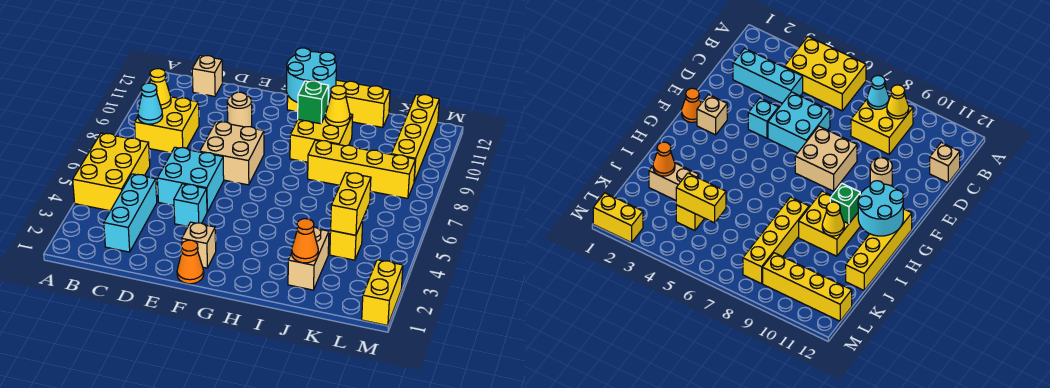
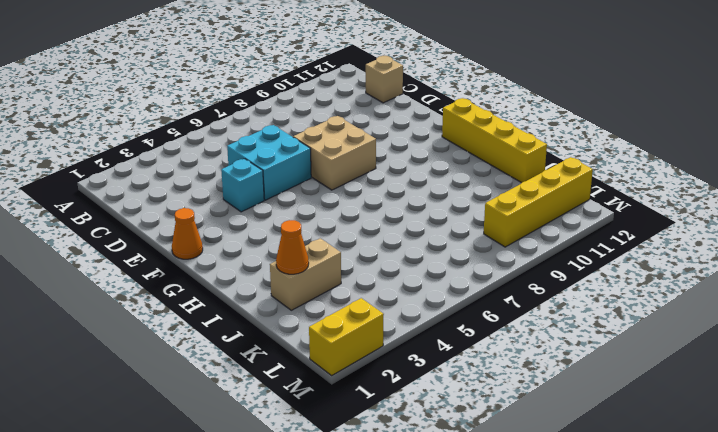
none -> yellow 2x3 brick [73,133,150,211]
none -> yellow 2x2 brick [135,97,199,153]
none -> cyan 1x3 brick [104,174,157,252]

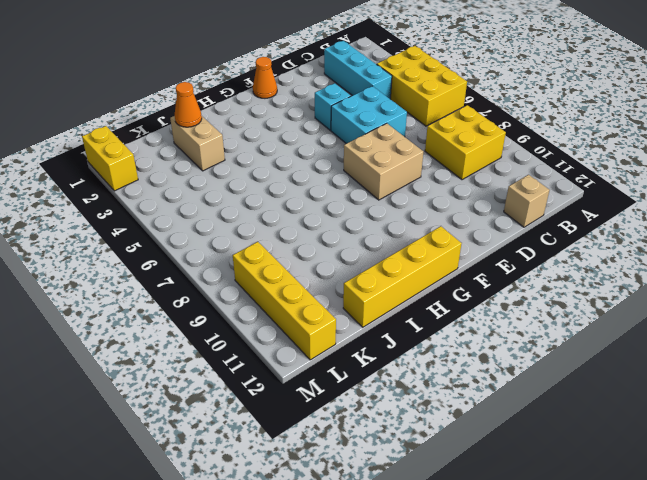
none -> tan 1x1 round brick [227,92,252,127]
none -> tan 1x1 brick [182,222,216,268]
none -> yellow 2x2 brick [290,114,353,162]

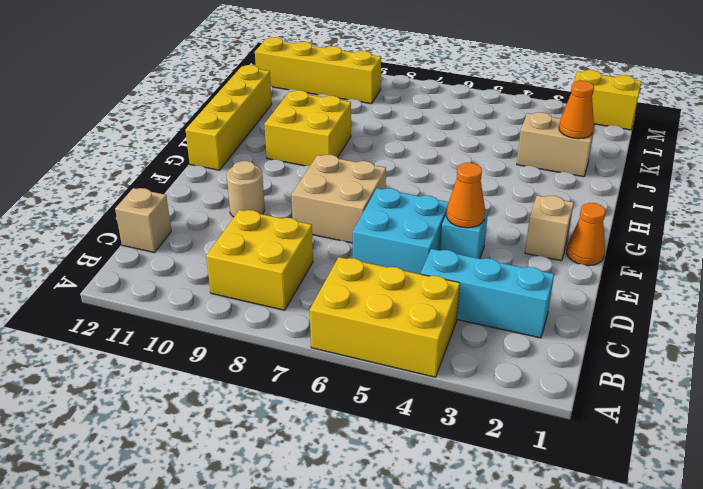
orange 1x1 cone [446,163,485,228] -> none
none -> yellow 1x4 brick [308,140,415,199]
none -> yellow 1x1 brick [330,220,363,260]
none -> cyan 1x1 cone [138,83,163,124]

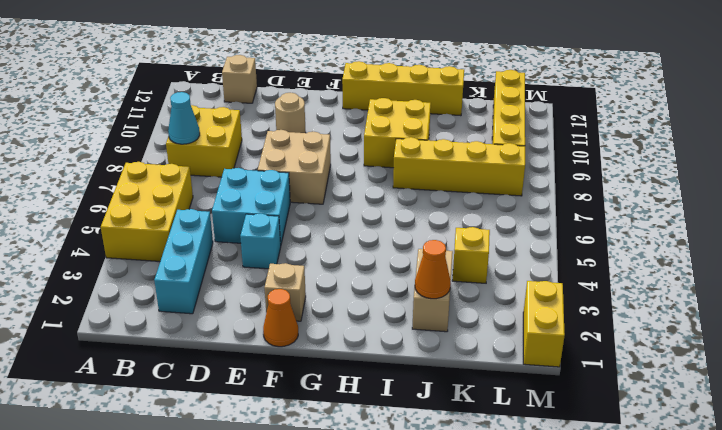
none -> yellow 1x1 cone [150,69,171,109]
none -> cyan 2x2 round brick [286,48,336,103]
none -> green 1x1 brick [298,81,329,124]

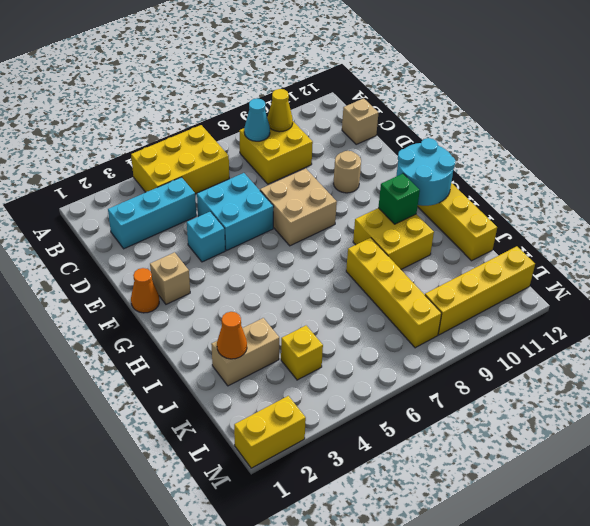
none -> yellow 1x1 cone [325,86,350,127]
none -> yellow 1x2 brick [331,173,371,235]

